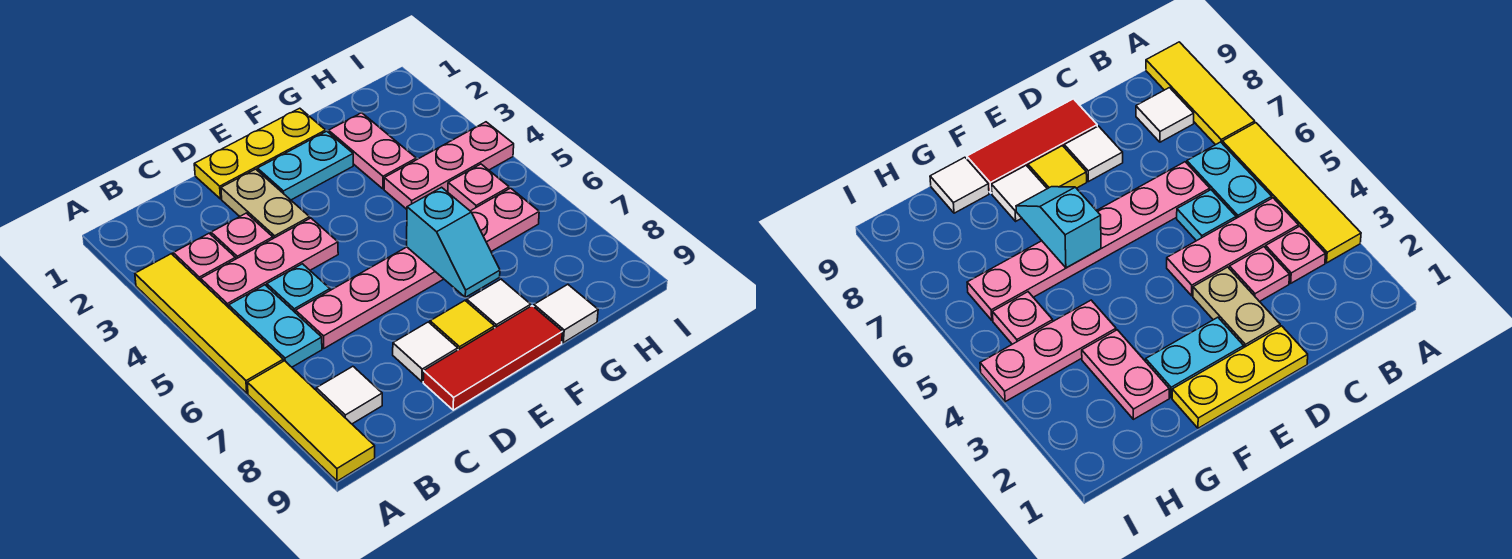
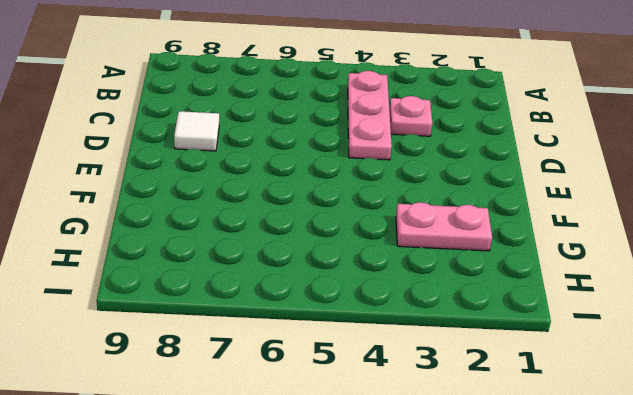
none -> yellow 1x4 tile [135,254,283,393]
none -> yellow 1x3 tile [247,361,375,481]
none -> pink 1x1 plate [173,233,236,281]

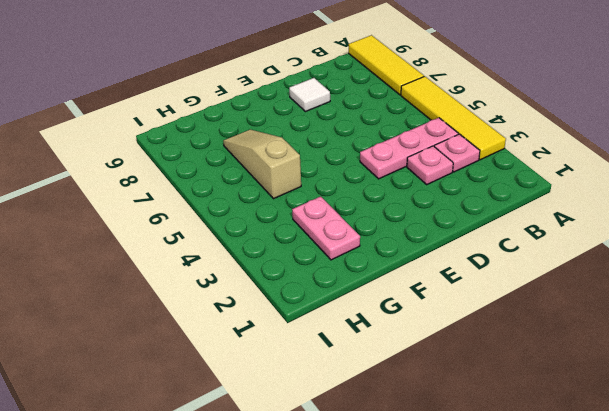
tan 1x3 slope [223,130,301,199] -> pink 1x6 plate [296,188,539,348]
none -> cyan 1x2 plate [229,285,322,367]
none -> white 1x1 tile [316,366,382,424]
none -> cyan 1x1 plate [267,264,330,313]

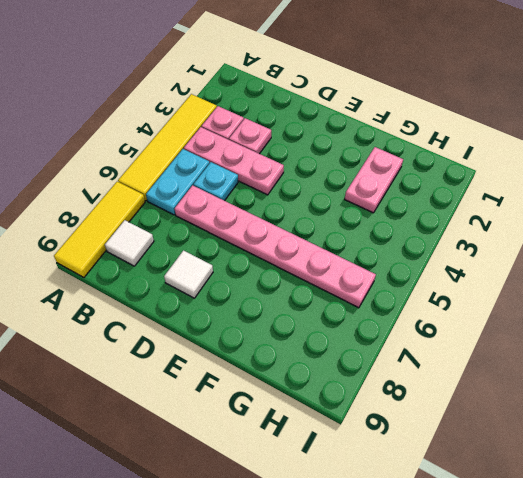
none -> yellow 1x3 plate [194,108,326,199]
none -> tan 1x2 plate [221,169,310,238]
none -> red 1x3 tile [423,306,563,410]

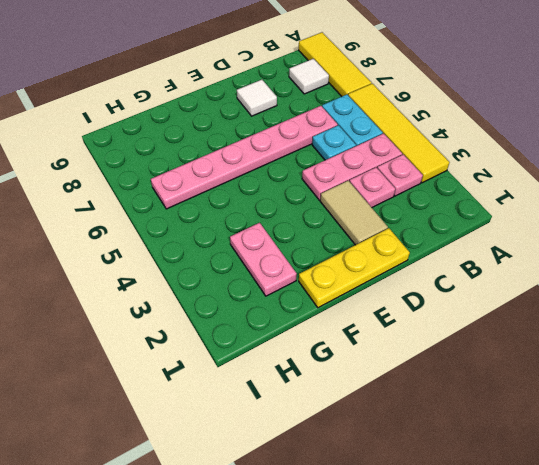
tan 1x2 tile [320,181,388,245] -> tan 1x2 plate [221,169,310,238]
none -> red 1x3 tile [423,306,563,410]
none -> cyan 1x2 plate [257,131,353,200]
none -> yellow 1x1 tile [430,301,495,350]

